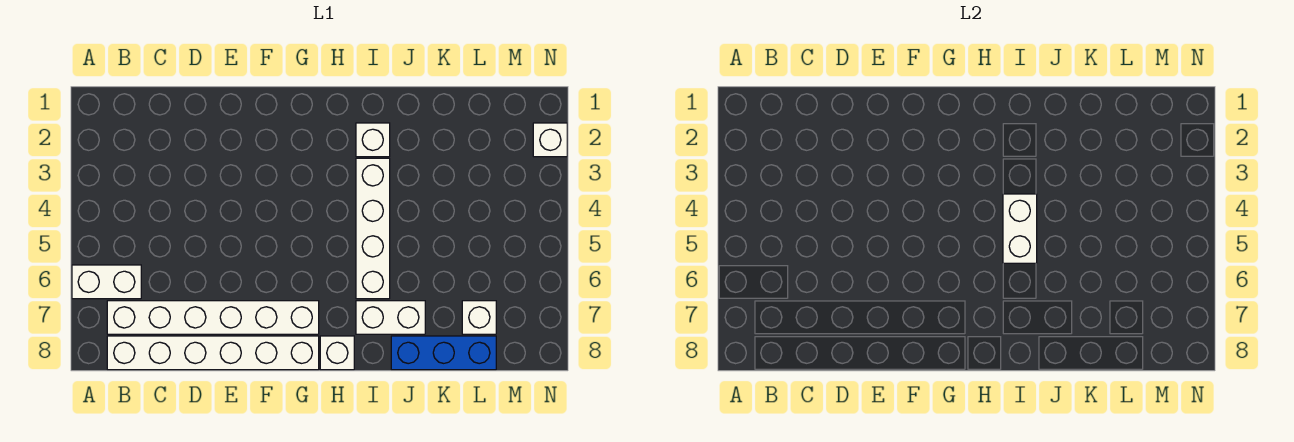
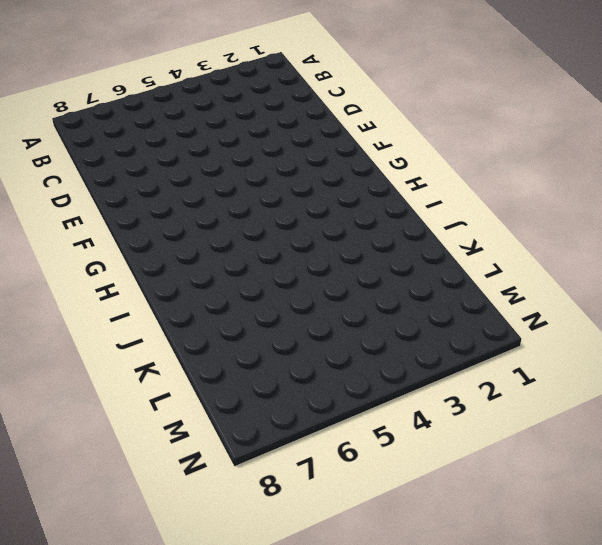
none -> white 1x2 brick [72,265,141,299]
none -> white 1x6 brick [107,301,319,334]

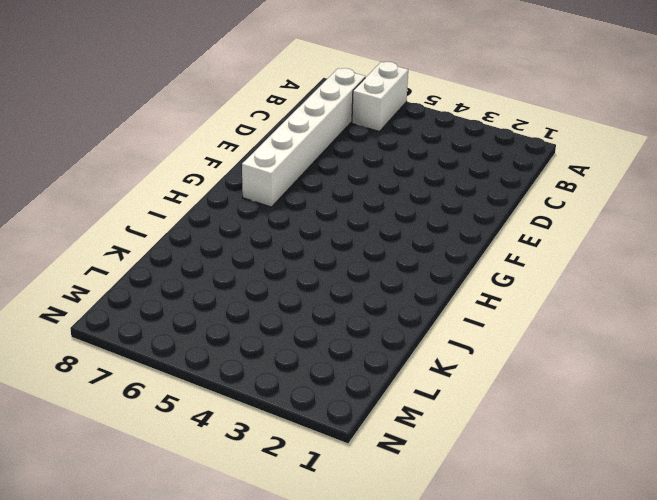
none -> white 1x6 brick [107,336,319,370]
none -> white 1x1 brick [320,336,354,370]

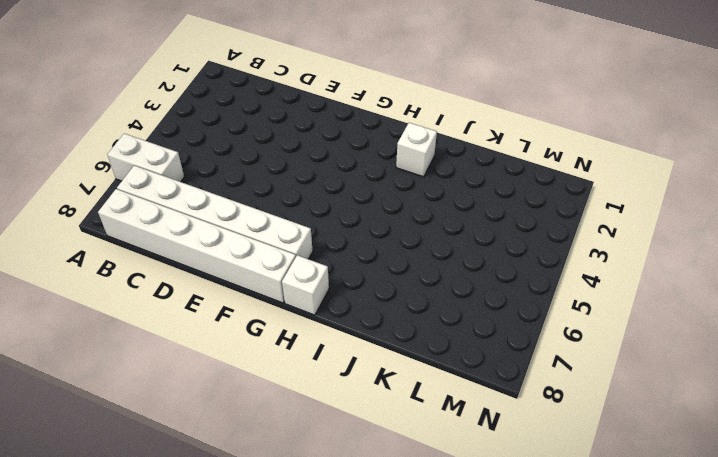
none -> white 1x4 brick [356,158,390,299]
none -> white 1x2 brick [356,301,425,334]

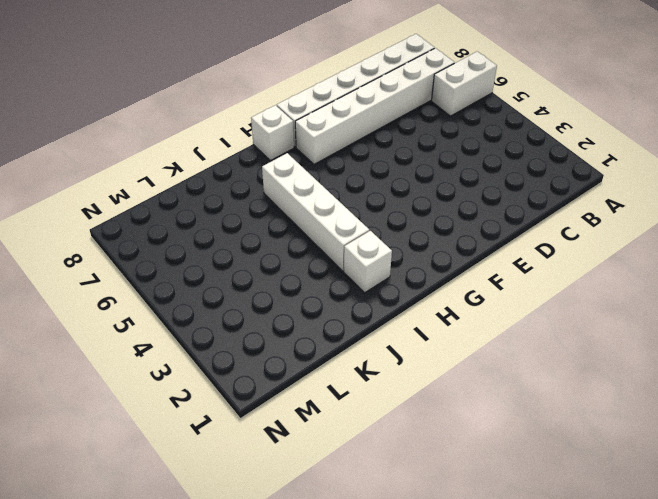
none -> white 1x2 brick [356,301,425,334]
none -> blue 1x3 brick [391,336,496,370]

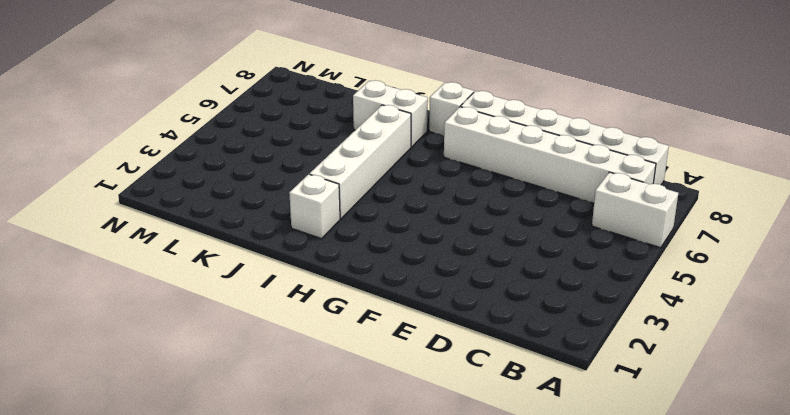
none -> blue 1x3 brick [391,336,496,370]
none -> white 1x1 brick [462,301,496,334]

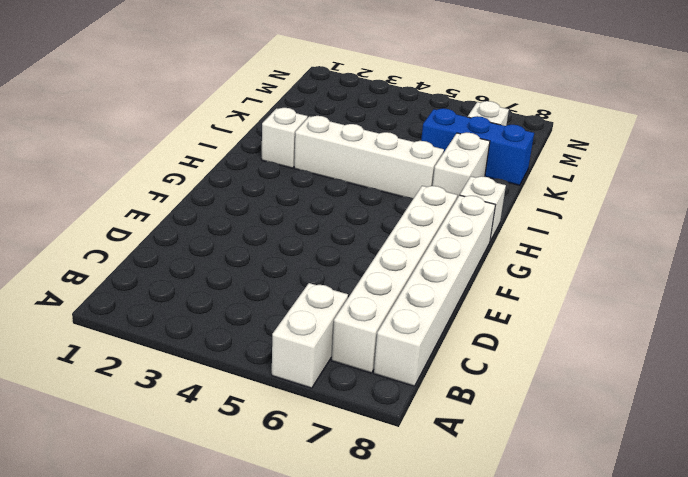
blue 1x3 brick [421,108,534,185] -> blue 1x3 brick turned to [391,336,496,370]
none -> white 1x1 brick [533,123,567,157]
none -> white 1x2 brick [1003,194,1037,263]

